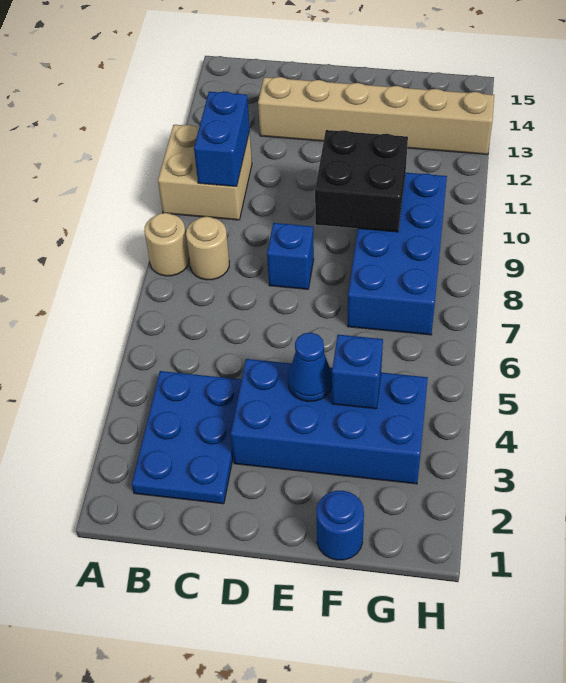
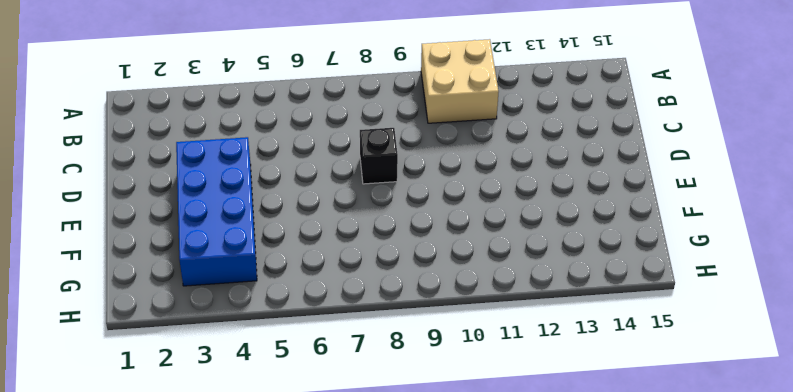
black 1x1 brick [360,128,398,184] -> blue 1x1 brick [267,223,314,289]
none -> tan 1x1 round brick [144,213,189,276]
none -> blue 2x3 plate [132,371,242,504]
none -> tan 1x1 round brick [186,217,229,280]

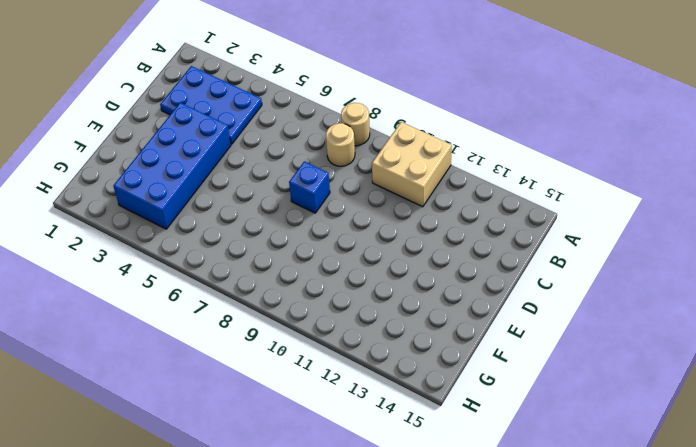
none -> tan 1x6 brick [258,77,494,155]
none -> blue 1x1 round brick [316,491,364,560]
none -> blue 2x4 brick [347,173,447,335]

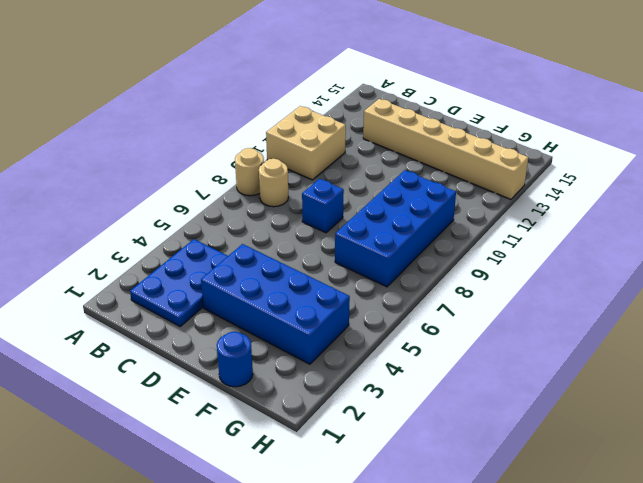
none -> blue 1x2 brick [194,91,250,187]
none -> blue 1x1 cone [288,333,332,402]
none -> black 2x2 brick [315,130,408,232]

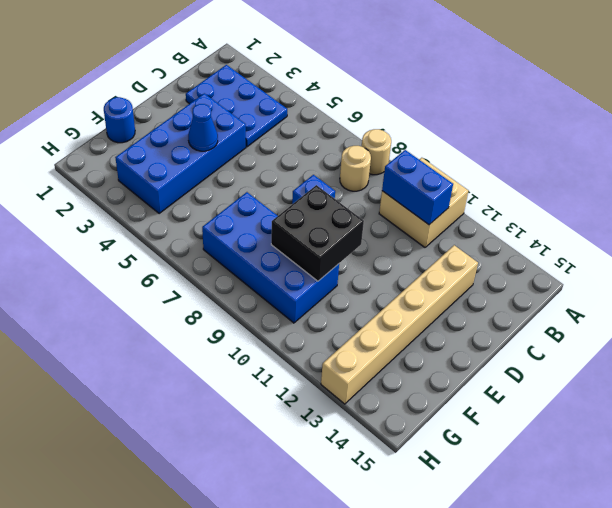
none -> blue 1x1 brick [332,335,383,409]

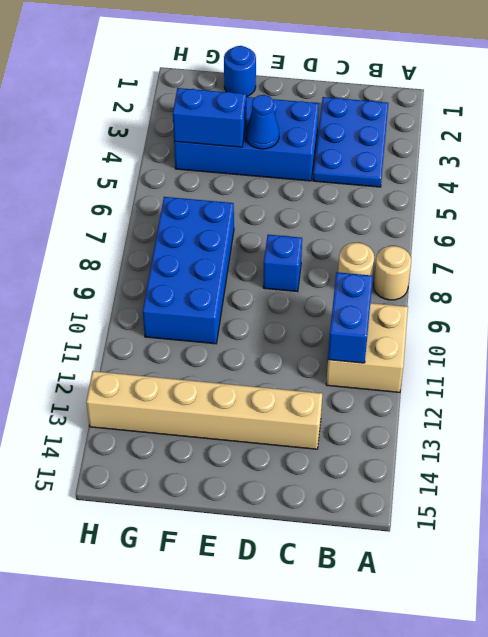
blue 1x2 brick [173,88,246,147] -> blue 1x1 brick [332,335,383,409]
none -> black 2x2 brick [315,130,408,232]

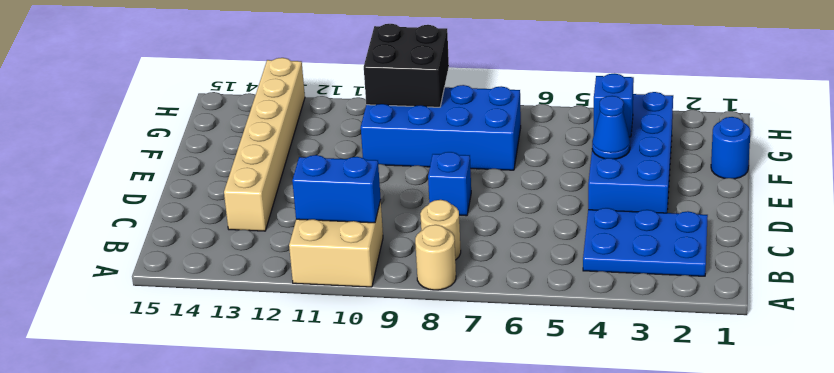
black 2x2 brick [364,24,449,107] -> black 2x2 brick moved to [315,130,408,232]

